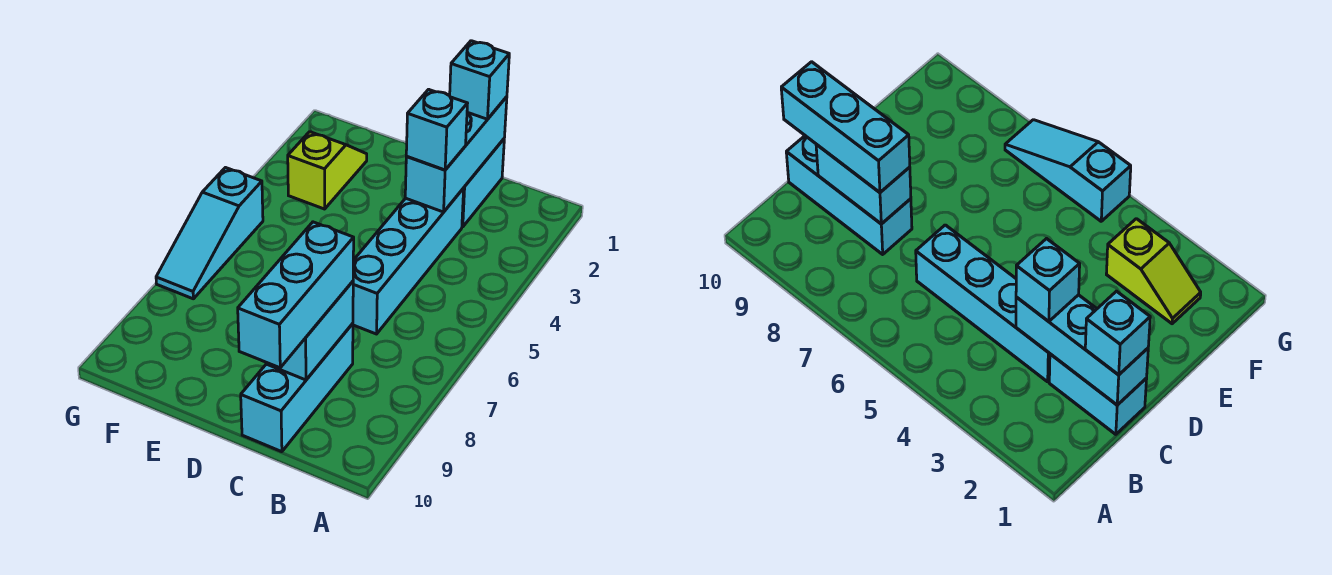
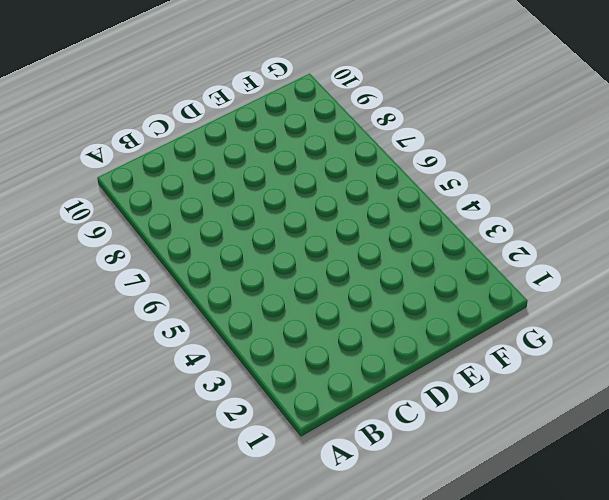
none -> cyan 1x2 brick [462,139,504,227]
none -> cyan 1x4 brick [353,188,464,334]

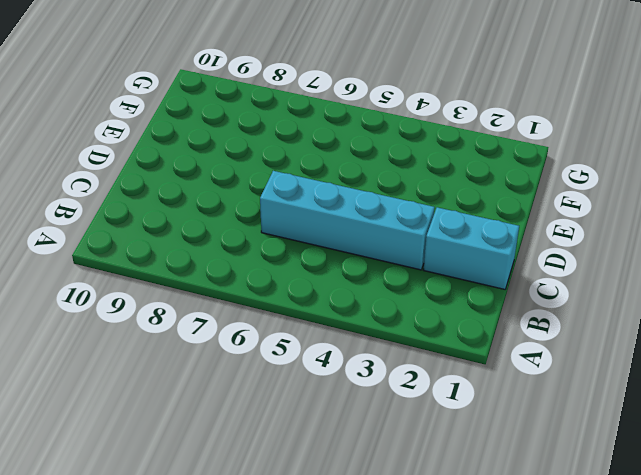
none -> cyan 1x3 brick [241,323,353,452]
none -> lime 1x2 slope [288,132,367,209]

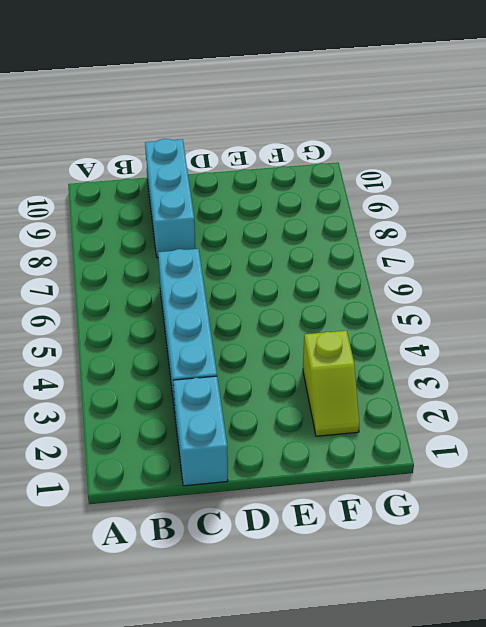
none -> cyan 1x3 slope [156,168,263,299]
none -> cyan 1x3 brick [405,97,507,212]

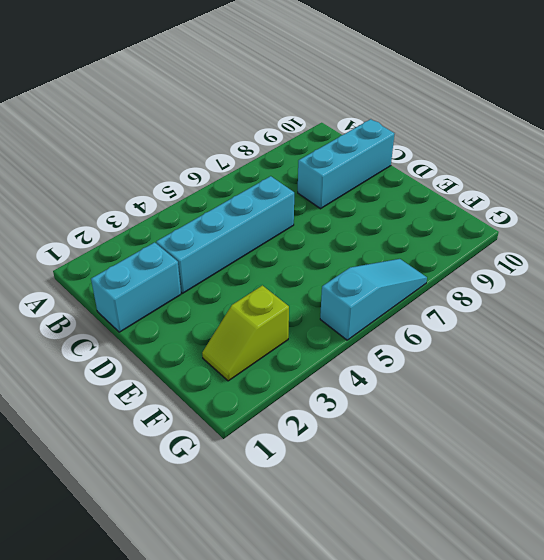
none -> cyan 1x3 brick [405,97,507,212]
none -> cyan 1x2 brick [266,281,353,380]

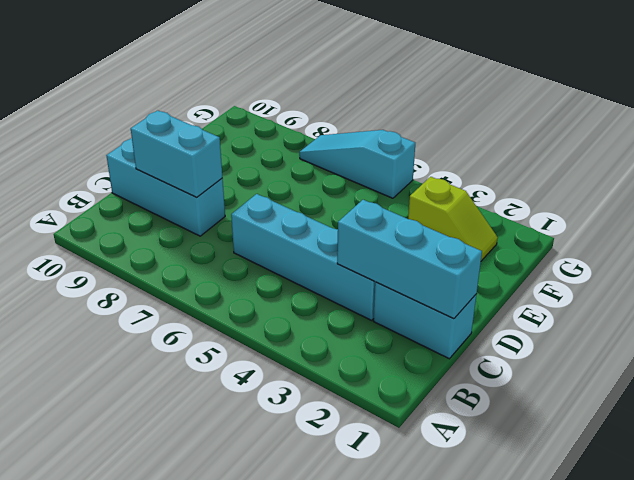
none -> cyan 1x1 brick [450,41,509,119]
none -> cyan 1x1 brick [406,89,468,170]

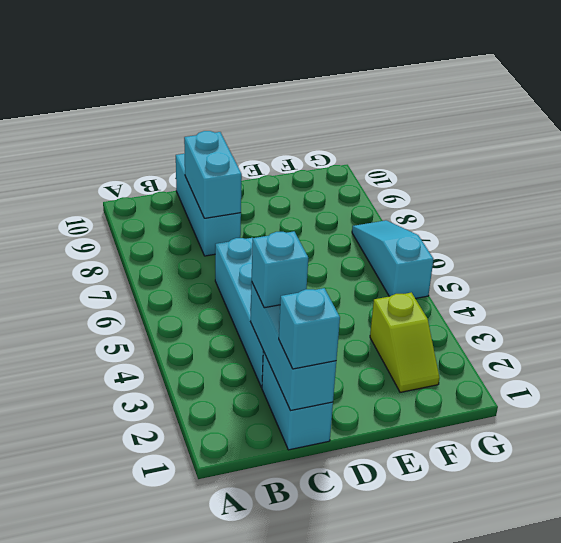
none -> cyan 1x3 brick [238,222,354,368]

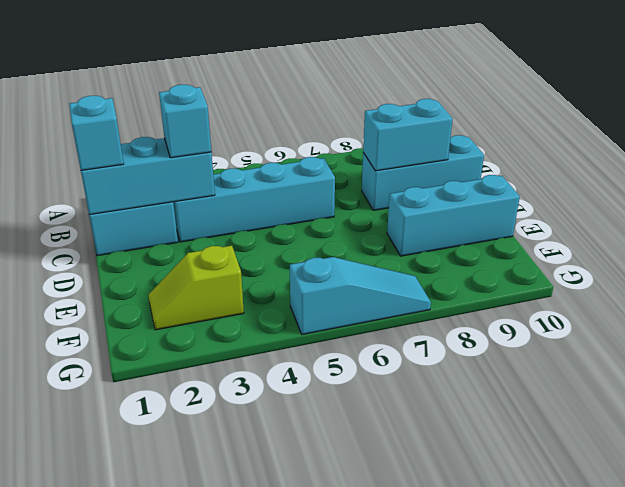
cyan 1x3 brick [387,175,520,256] -> cyan 1x3 brick moved to [238,222,354,368]

